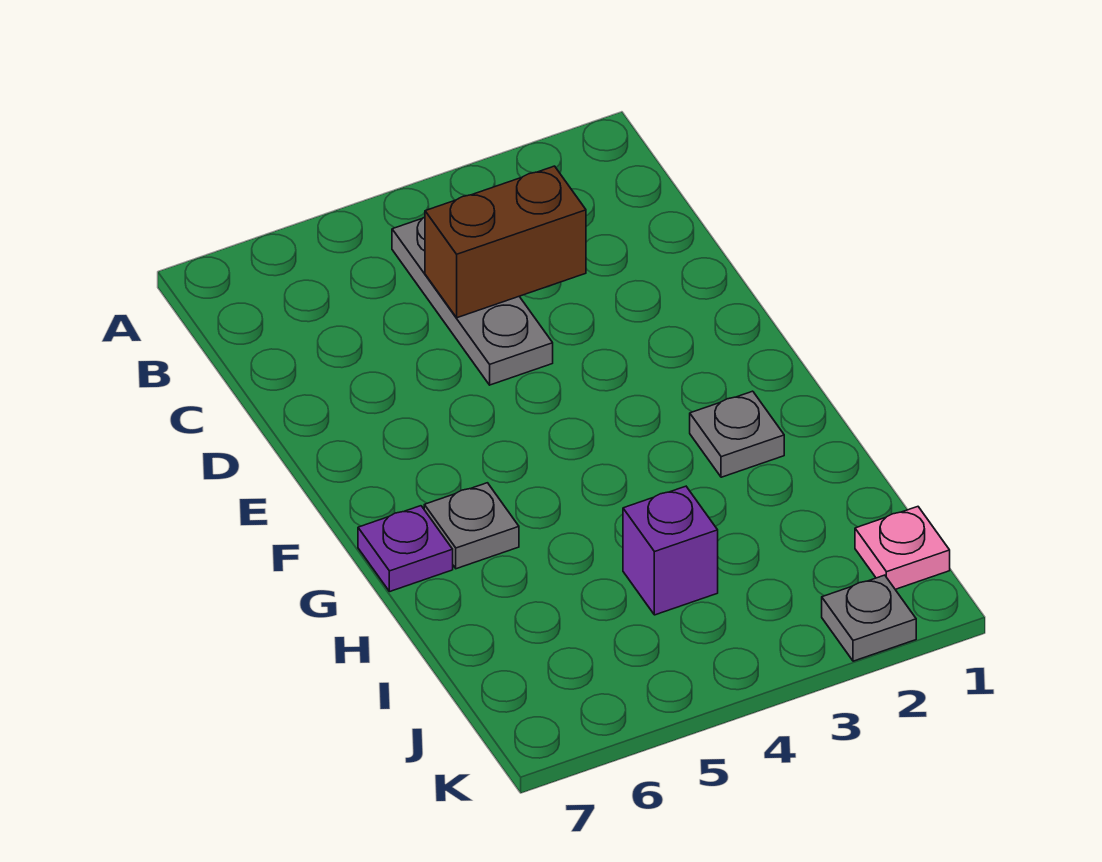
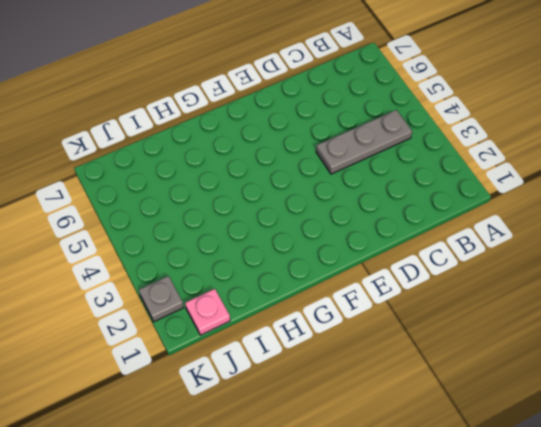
none -> grey 1x1 plate [690,391,784,477]
none -> grey 1x1 plate [424,483,519,569]

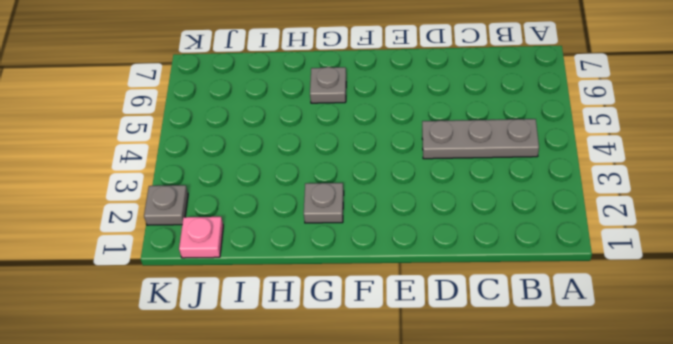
none -> purple 1x1 plate [358,506,453,592]
none -> purple 1x1 brick [623,486,718,615]

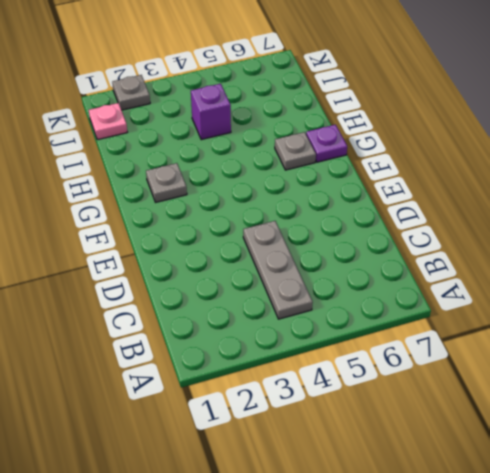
none -> brown 1x2 brick [425,166,586,318]

